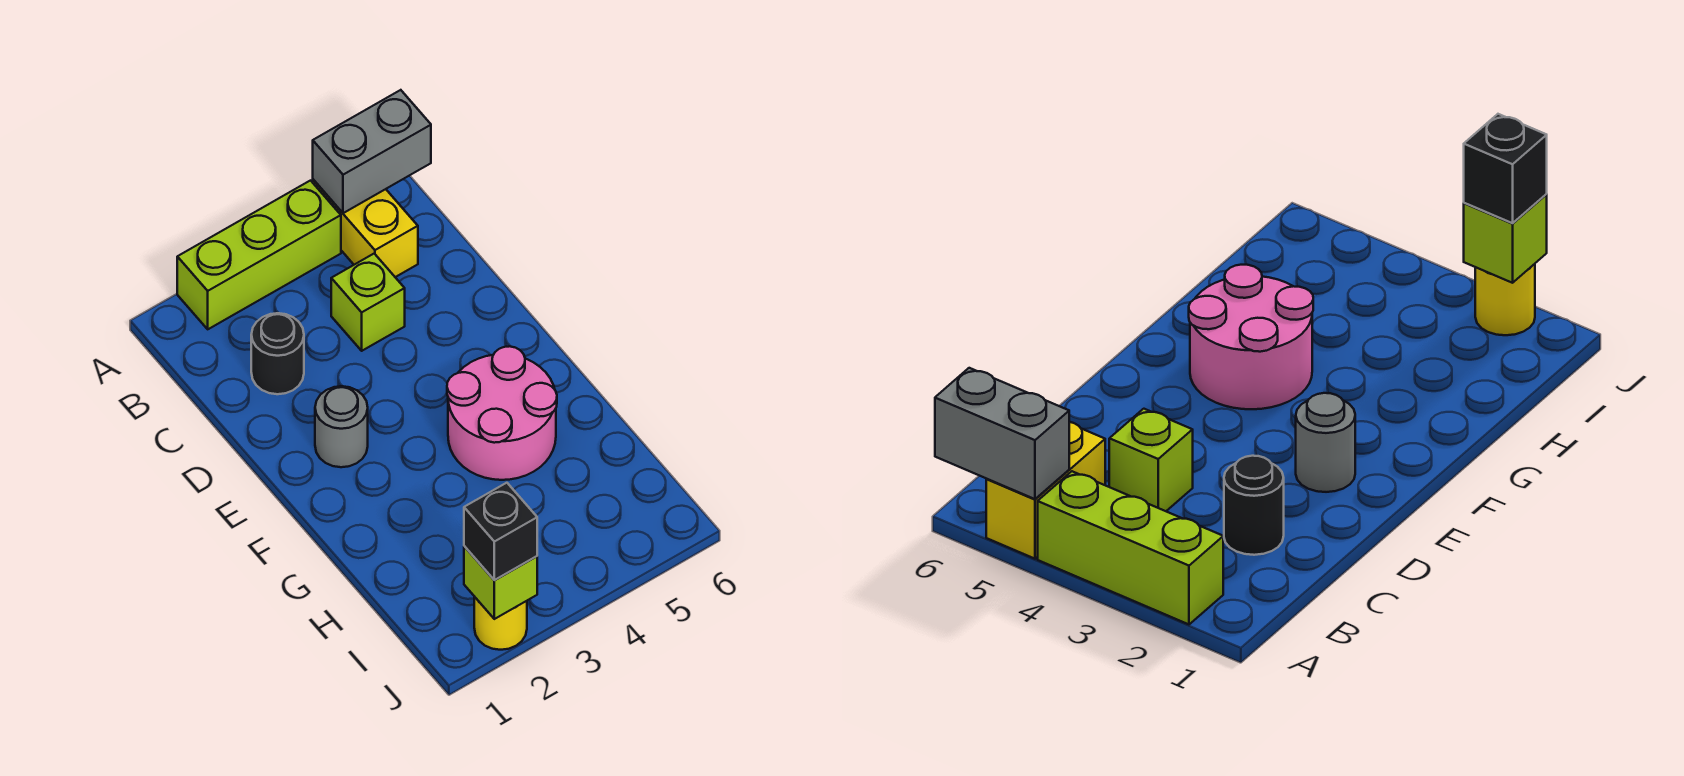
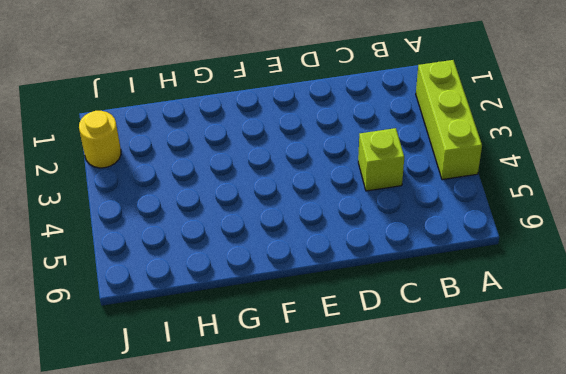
none -> yellow 1x2 brick [313,180,418,277]
none -> black 1x1 round brick [251,313,304,394]

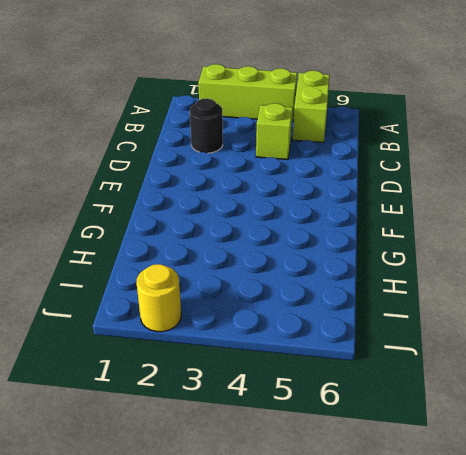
lime 1x2 brick [292,71,330,143] -> yellow 1x2 brick [313,180,418,277]
none -> grey 1x1 round brick [315,386,368,467]
none -> pink 2x2 round brick [447,346,557,480]

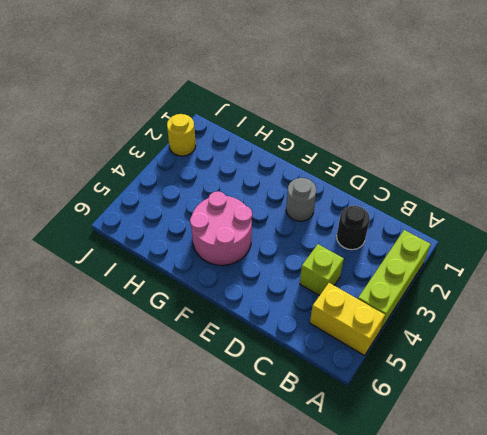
none -> grey 1x2 brick [313,90,431,213]
none -> lime 1x1 brick [464,546,537,619]

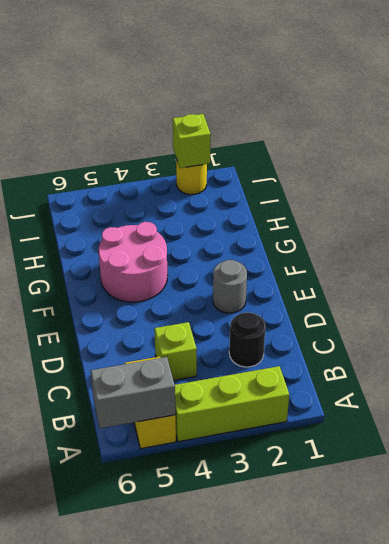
none -> black 1x1 brick [464,483,537,580]

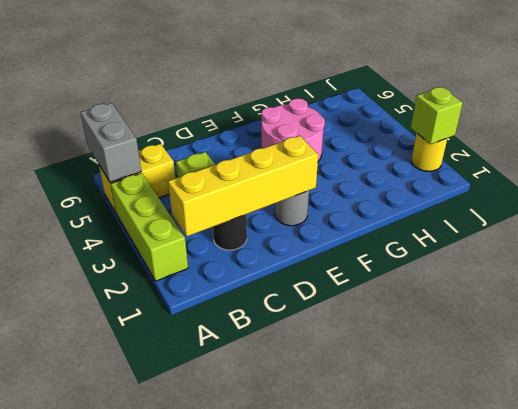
yellow 1x4 brick [168,136,318,236] -> none
none -> black 1x1 brick [464,483,537,580]

